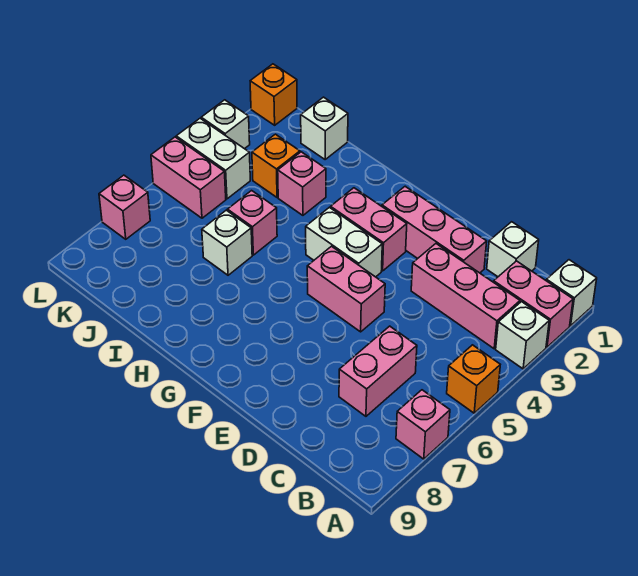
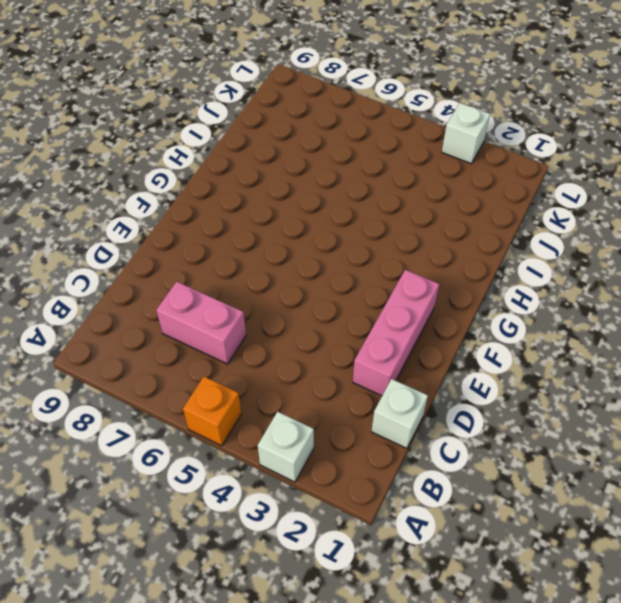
none -> white 1x1 brick [546,260,597,326]
none -> pink 1x2 brick [494,261,573,347]
none -> pink 1x1 brick [396,390,450,459]

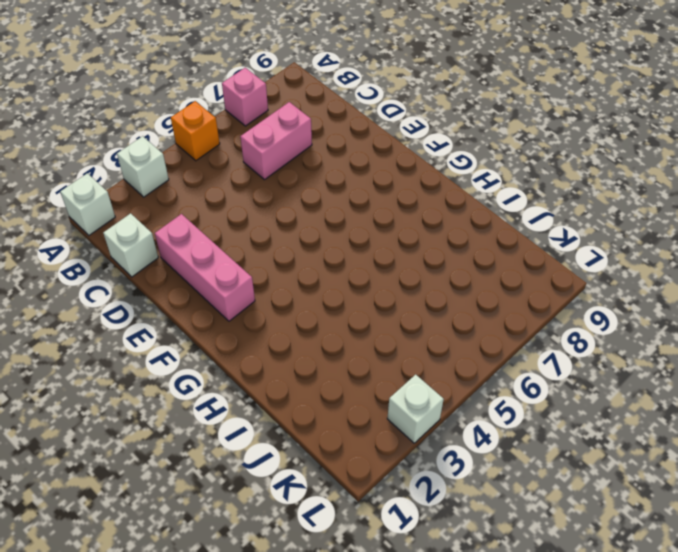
none -> pink 1x2 brick [494,261,573,347]
none -> pink 1x3 brick [411,244,520,349]
none -> pink 1x2 brick [307,246,385,332]

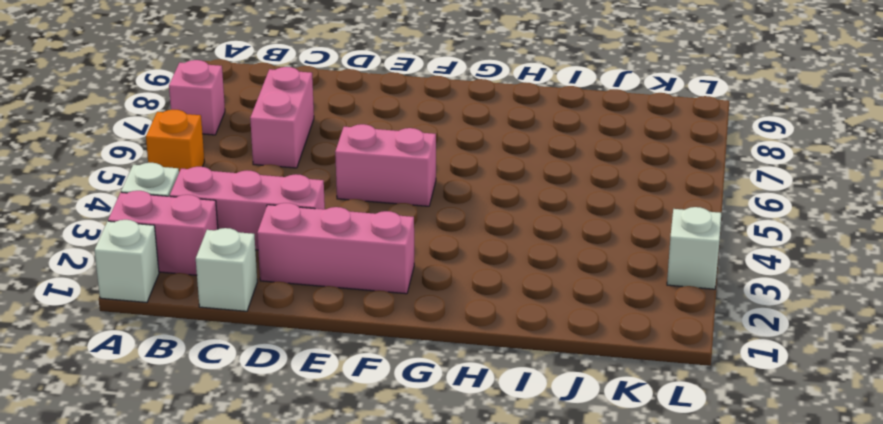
none -> pink 1x2 brick [331,188,407,271]
none -> white 1x2 brick [306,207,382,277]
none -> pink 1x1 brick [278,152,326,215]

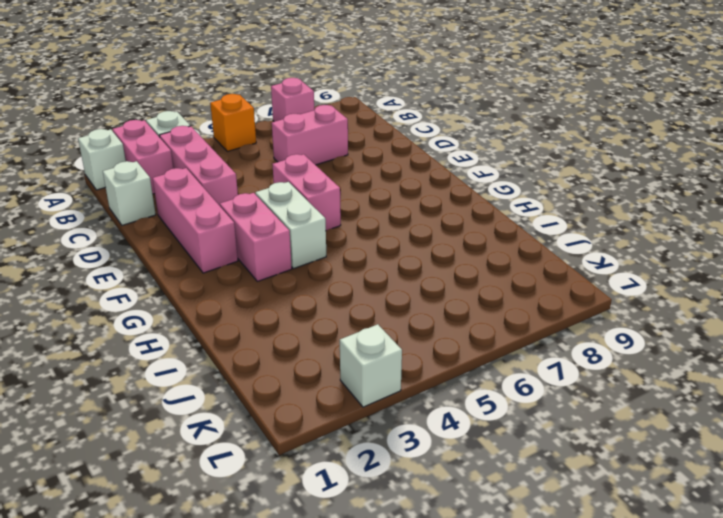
none -> pink 1x1 brick [278,152,326,215]
none -> pink 1x1 brick [228,191,277,255]
none -> white 1x1 brick [202,210,252,275]

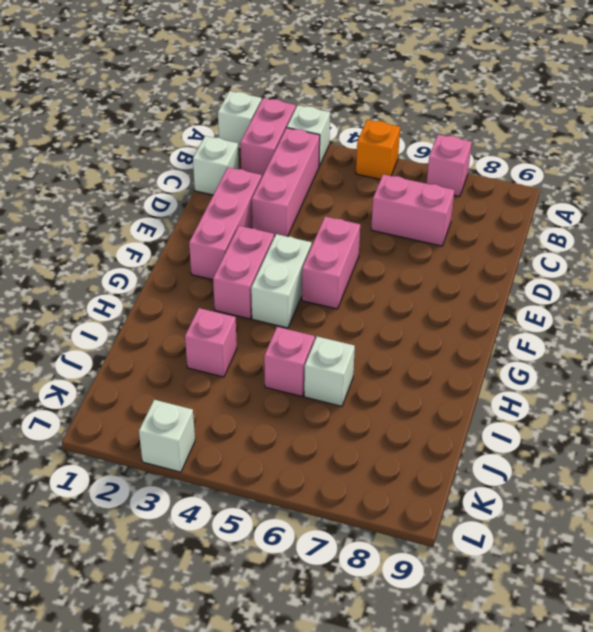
none -> white 1x1 brick [301,97,348,159]
none -> orange 1x1 brick [252,134,300,197]
none -> white 1x2 brick [176,118,250,199]

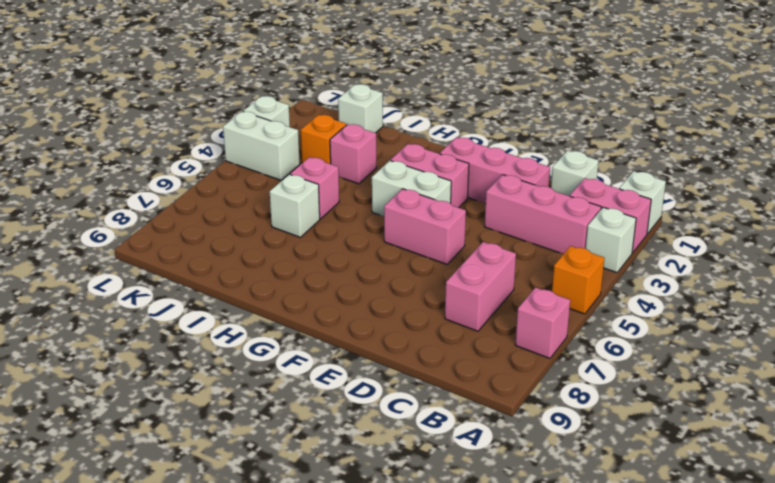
none -> pink 1x2 brick [151,137,226,218]
none -> orange 1x1 brick [250,64,297,125]
none -> pink 1x1 brick [99,175,150,239]

